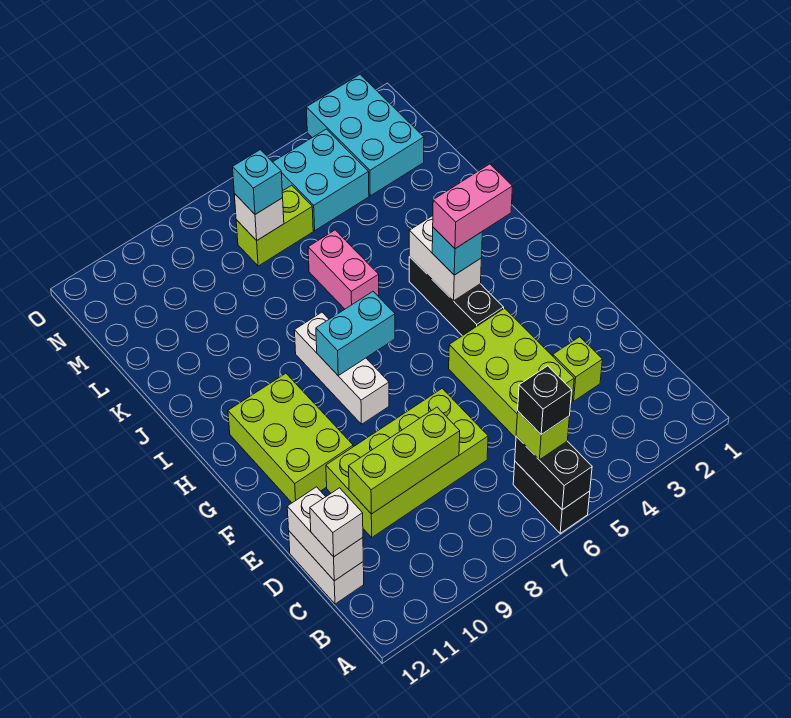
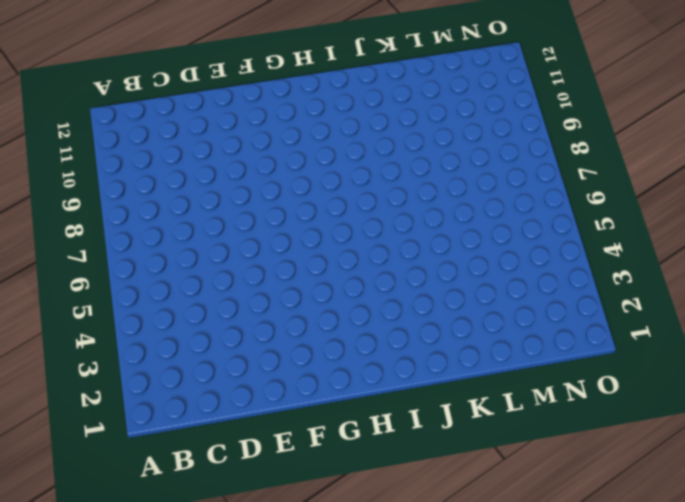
none -> black 1x2 brick [513,462,590,533]
none -> white 1x2 brick [289,531,364,604]
none -> lime 1x1 brick [553,337,603,401]

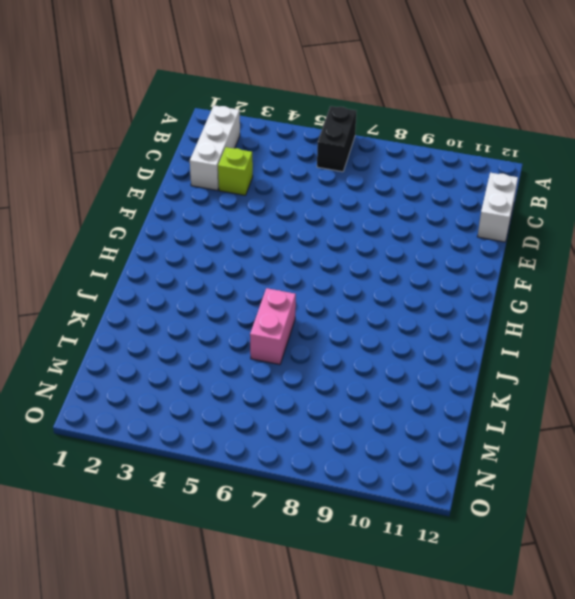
white 1x3 brick [190,106,240,190] -> white 1x3 brick moved to [295,312,389,424]
none -> lime 2x3 brick [449,308,574,438]
none -> lime 2x4 brick [326,388,488,537]
none -> lime 2x3 brick [228,373,353,503]

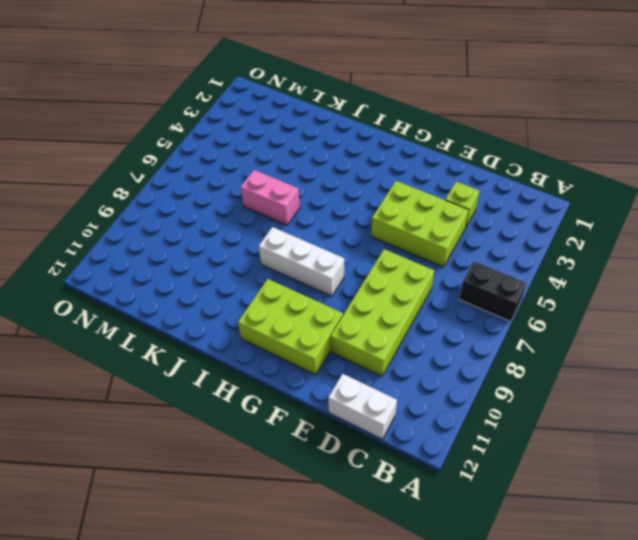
none -> black 1x3 brick [409,257,504,336]
none -> cyan 2x3 brick [306,75,424,196]
none -> cyan 2x2 brick [273,129,369,231]

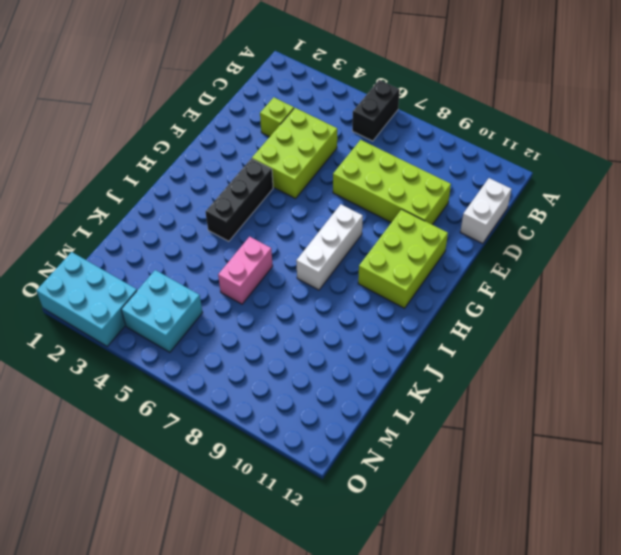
cyan 2x3 brick [36,252,137,346] -> cyan 2x3 brick turned to [306,75,424,196]
none -> lime 1x2 brick [236,185,313,266]
none -> black 1x2 brick [515,436,592,510]
none -> white 1x2 brick [287,487,363,581]

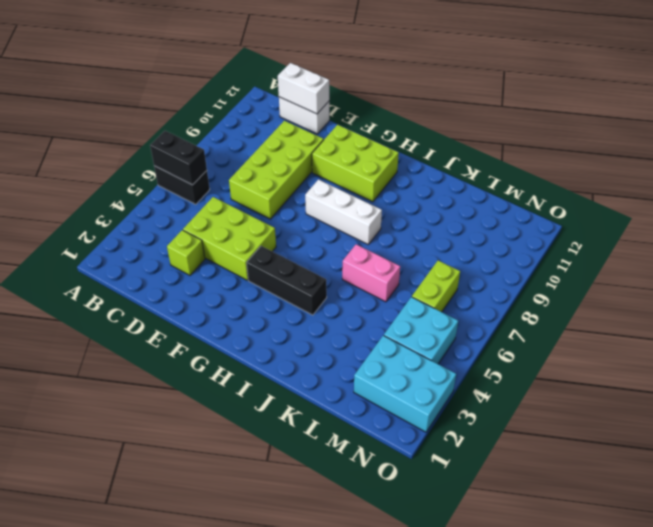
none -> lime 1x3 brick [349,407,460,514]
none -> white 1x2 brick [409,216,481,301]
none -> cyan 1x2 brick [316,292,395,375]

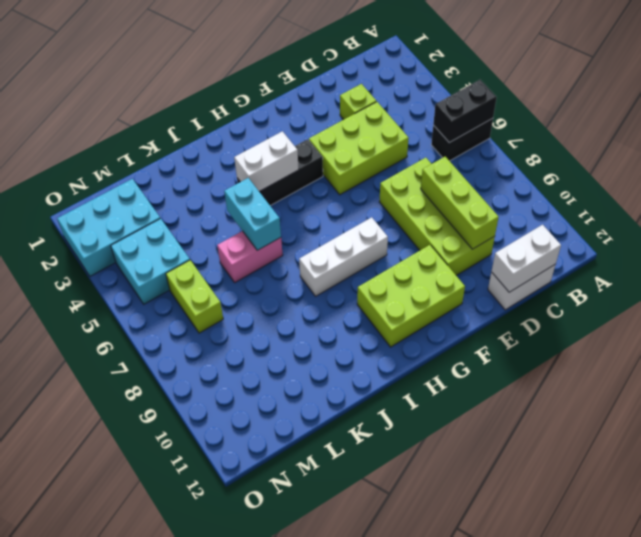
cyan 1x2 brick [224,178,281,250] -> cyan 1x2 brick moved to [316,292,395,375]
none -> white 1x1 brick [234,193,284,241]
none -> lime 1x1 brick [516,411,569,460]
none -> white 1x1 brick [310,488,363,557]

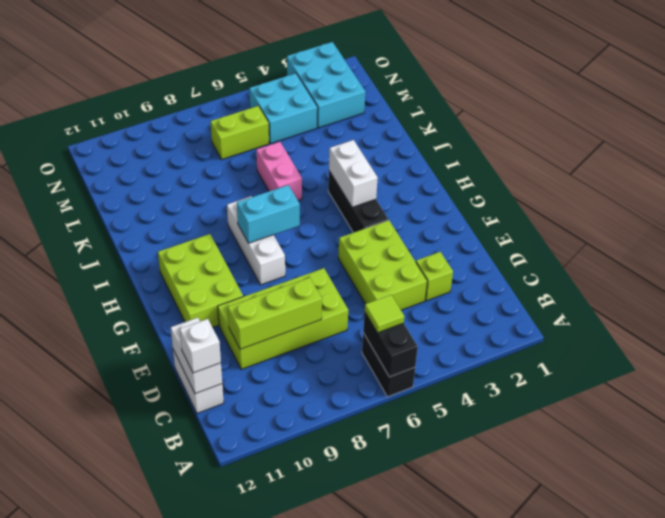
lime 1x1 tile [365,295,404,333] -> lime 1x1 brick [516,411,569,460]
none -> white 1x1 brick [234,193,284,241]
none -> cyan 1x1 brick [432,227,483,275]
none -> cyan 1x1 brick [233,150,283,214]

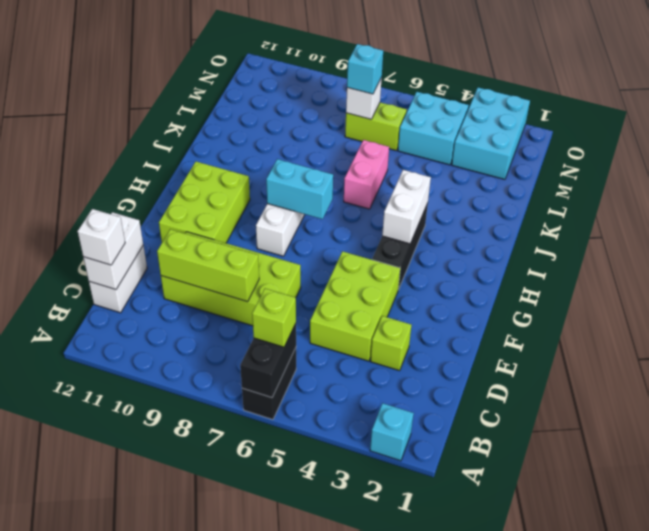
cyan 1x1 brick [370,403,414,461] -> cyan 1x1 brick moved to [432,227,483,275]
none -> black 1x1 brick [518,366,572,435]
none -> pink 1x2 brick [433,164,513,249]

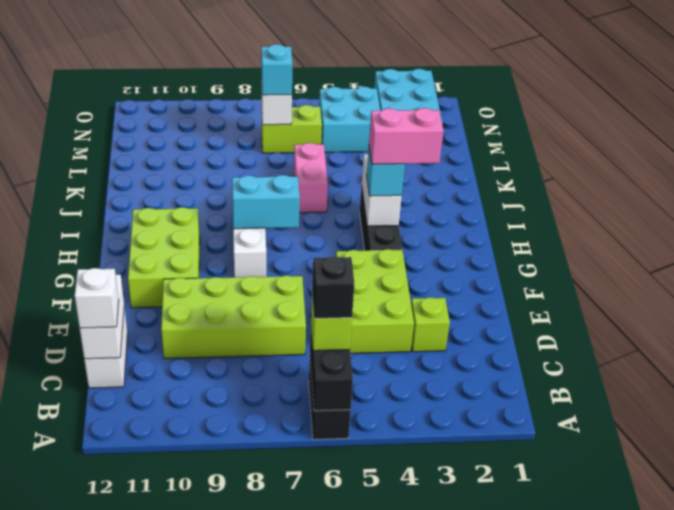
none -> lime 1x3 brick [349,407,460,514]

